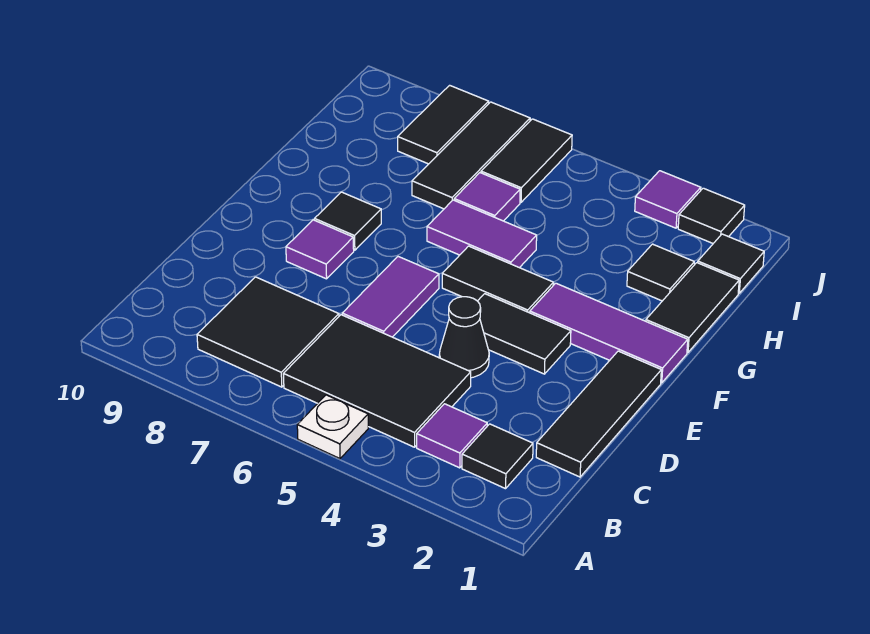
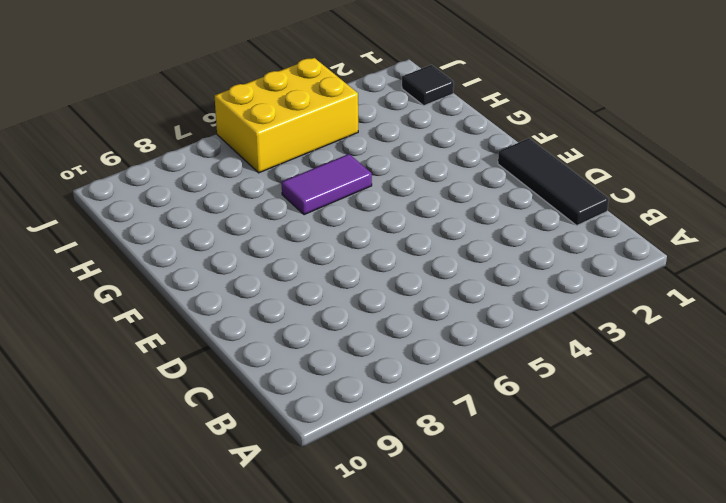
yellow 2x3 brick [215,58,358,173] -> black 1x2 tile [481,119,572,202]
none -> white 1x1 plate [297,395,368,459]
none -> black 1x1 tile [462,424,533,489]
none -> purple 1x1 tile [417,404,487,468]

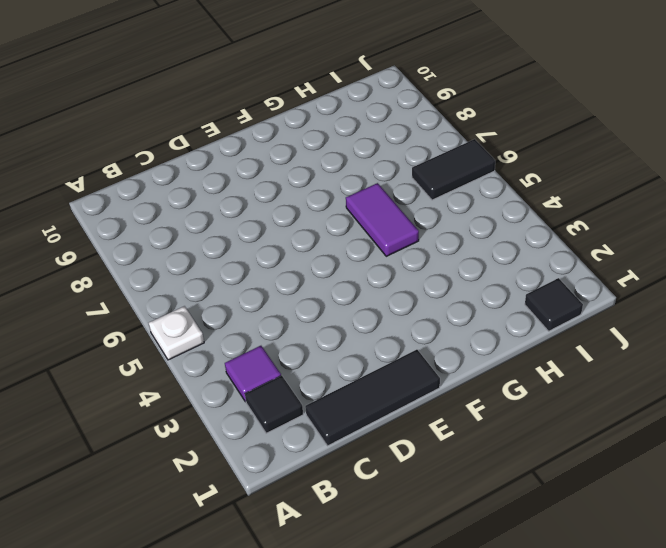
none -> black 2x3 tile [283,315,471,447]
none -> black 2x2 tile [197,277,339,387]
none -> black 1x1 cone [439,297,489,378]

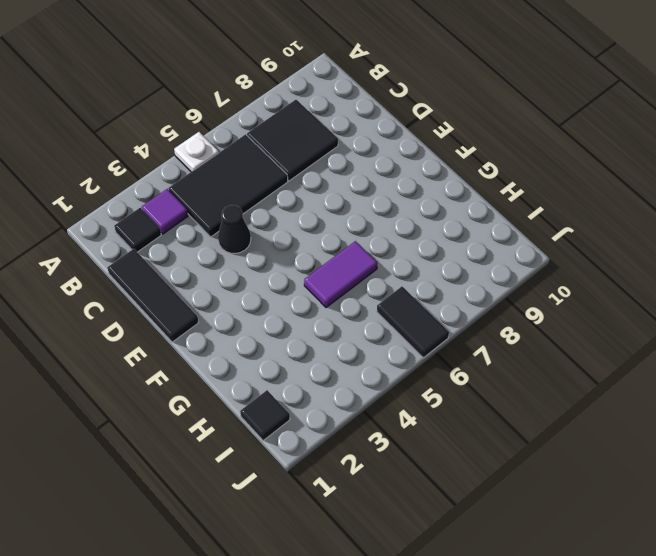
none -> purple 1x2 tile [342,257,439,337]
none -> black 1x2 tile [478,294,571,374]
none -> purple 1x1 tile [286,220,354,279]

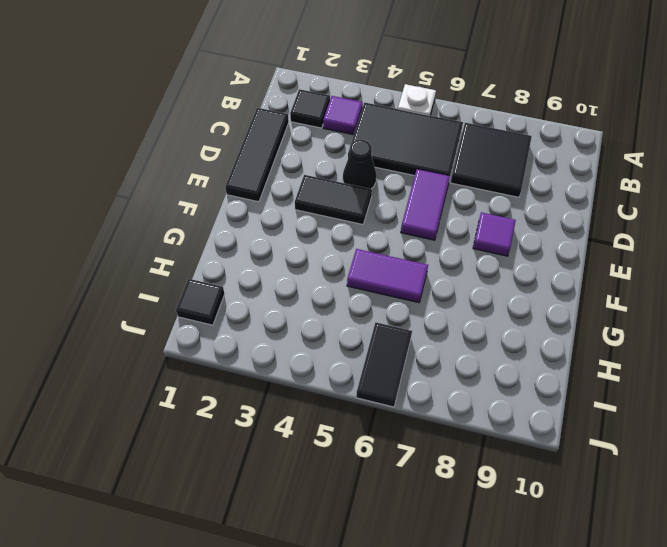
none -> purple 1x3 tile [530,283,688,383]
none -> black 1x2 tile [442,246,553,313]
none -> black 1x1 tile [315,192,381,250]

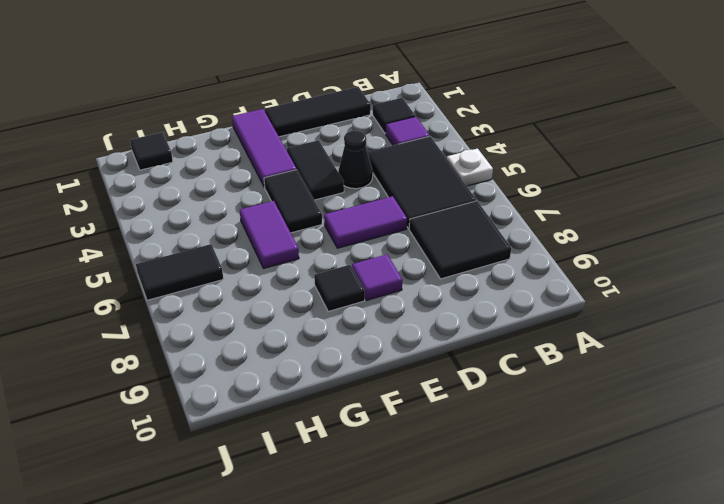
none -> black 1x2 tile [646,263,739,352]
none -> black 1x1 tile [627,244,694,301]
none -> purple 1x1 tile [454,173,520,221]

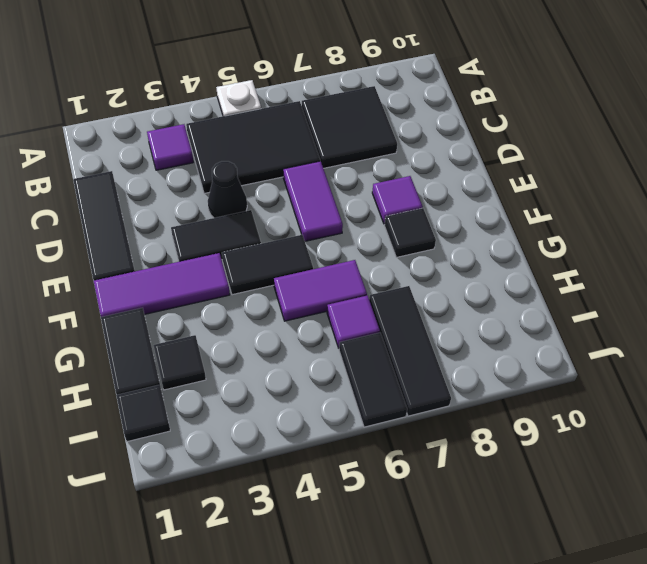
none -> black 1x1 tile [462,424,533,489]
none -> black 1x2 tile [398,85,489,164]
none -> black 1x1 tile [678,188,745,243]

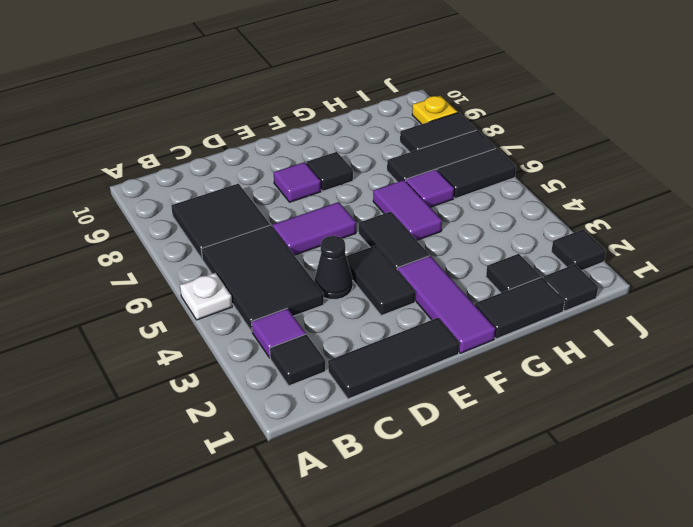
yellow 1x1 plate [412,96,458,124] -> none
none -> purple 1x1 tile [635,171,701,228]

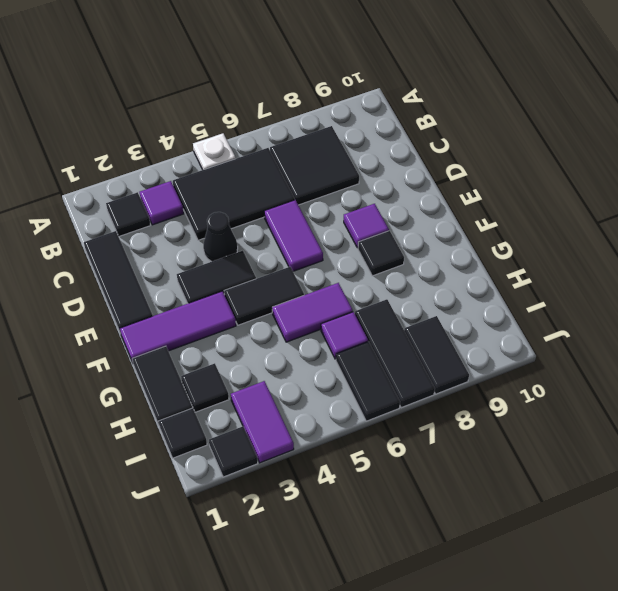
purple 1x2 tile [231,381,294,463] -> purple 1x1 tile [635,171,701,228]

